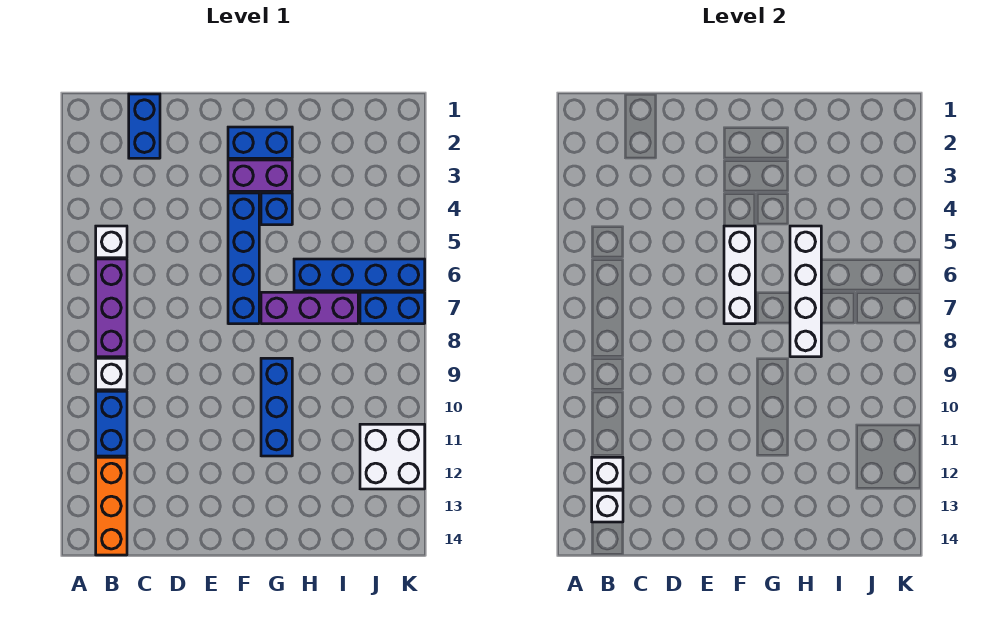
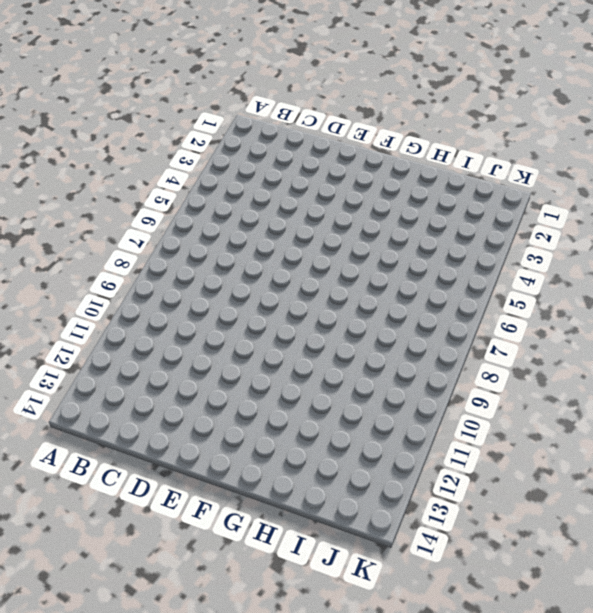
none -> white 1x1 brick [96,226,127,258]
none -> purple 1x3 brick [96,259,127,357]
none -> white 1x1 brick [96,358,127,390]

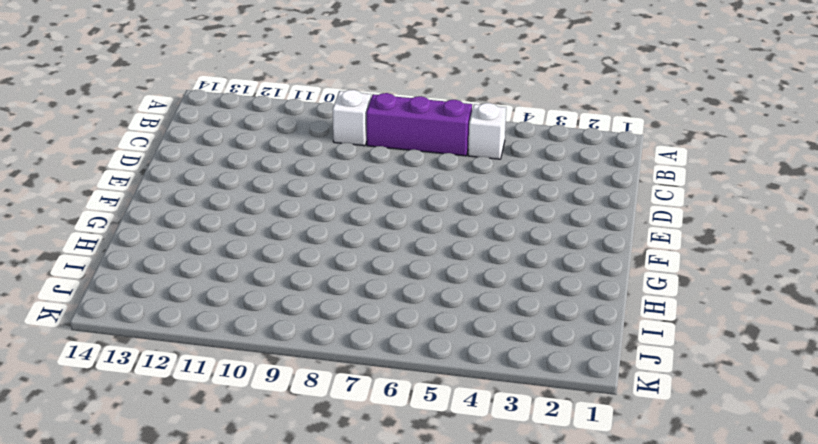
none -> blue 1x2 brick [96,391,127,456]
none -> orange 1x3 brick [96,457,127,555]
none -> blue 1x2 brick [129,94,160,158]

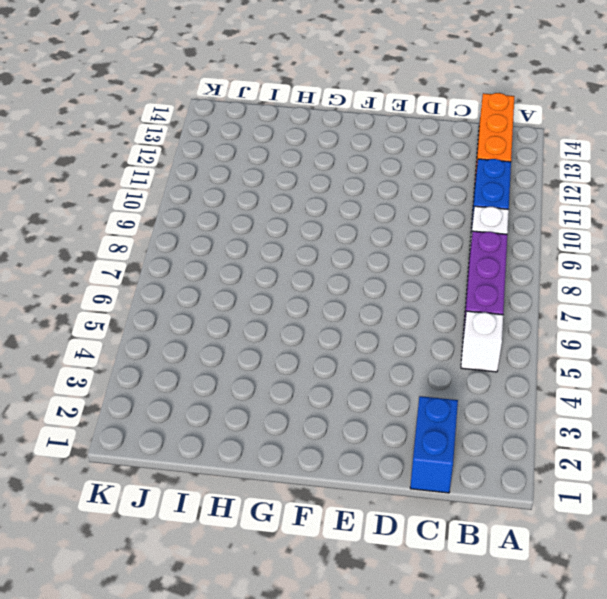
none -> blue 1x2 brick [228,127,292,158]
none -> purple 1x2 brick [228,160,292,191]
none -> blue 1x4 brick [228,193,259,324]

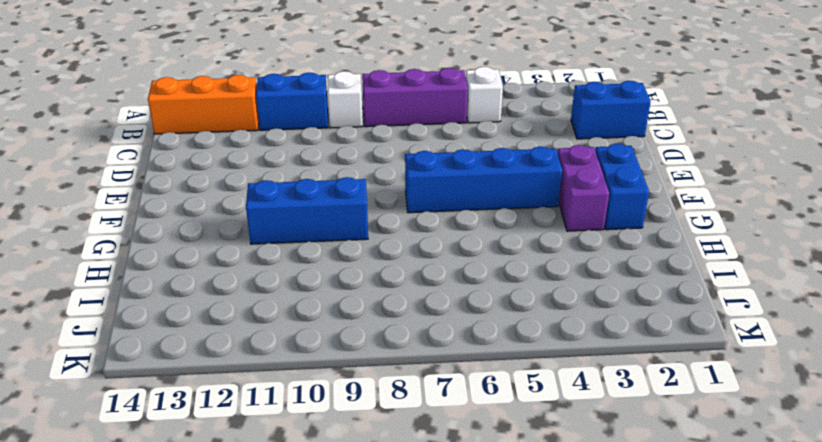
none -> blue 1x1 brick [261,193,292,225]
none -> purple 1x3 brick [261,292,358,324]
none -> blue 1x4 brick [294,259,425,291]

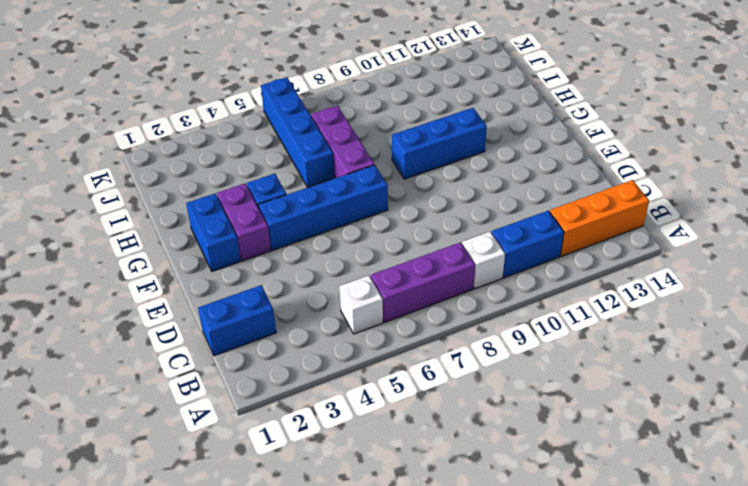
none -> blue 1x2 brick [360,292,425,324]
none -> white 2x2 brick [360,424,425,489]
none -> white 1x1 brick [592,457,623,489]

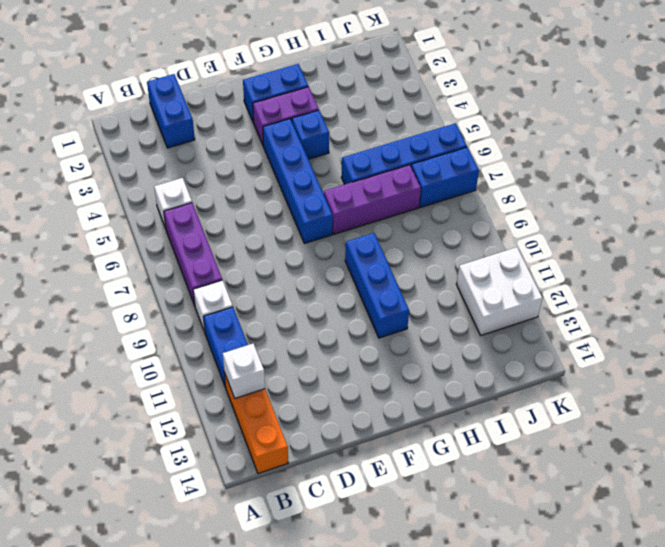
none -> white 1x1 brick [592,490,623,522]
none -> white 1x3 brick [724,226,755,324]
none -> white 1x4 brick [790,226,821,357]

